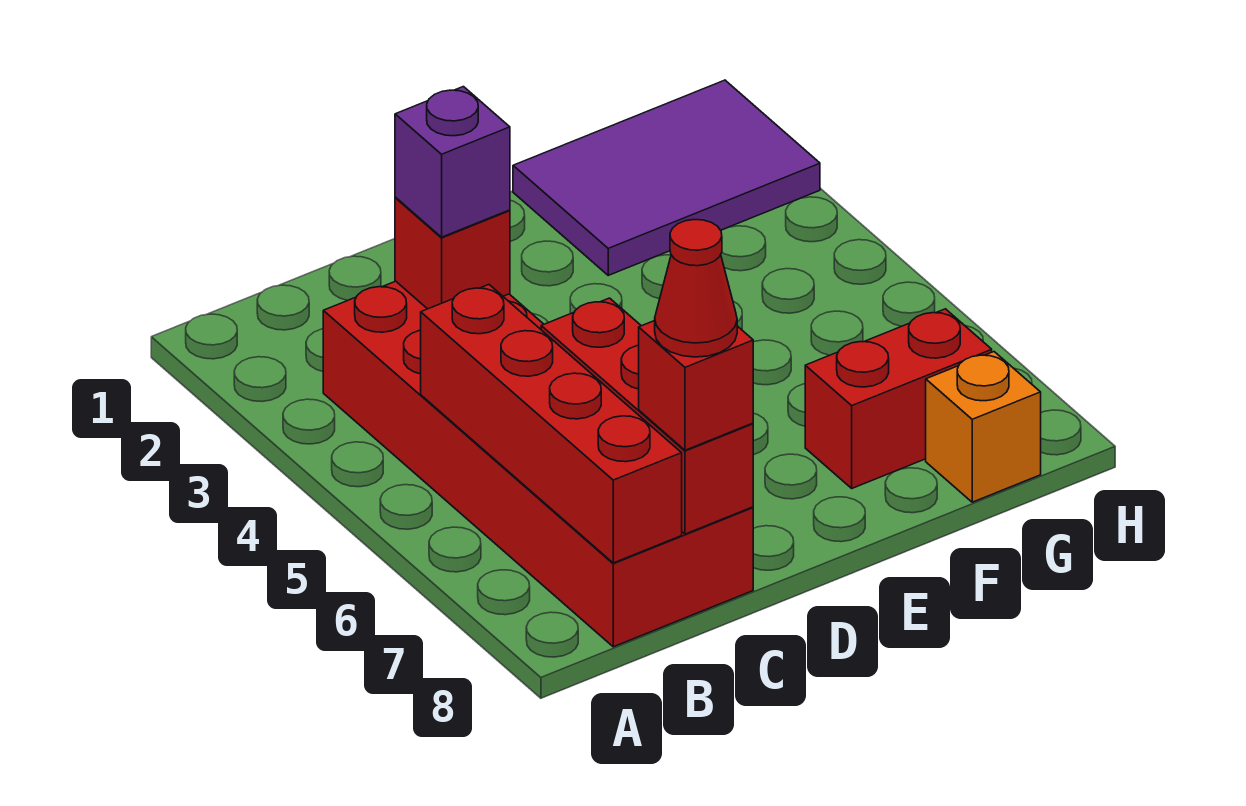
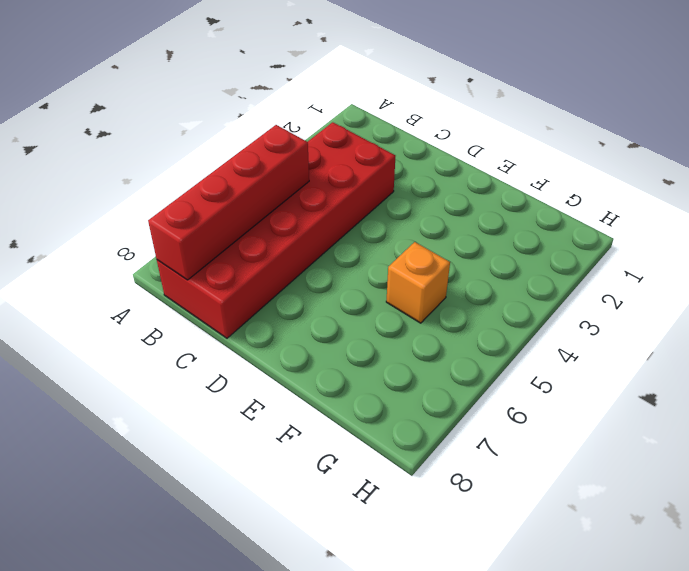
orange 1x1 brick [386,242,450,323] -> orange 1x1 brick moved to [926,352,1041,502]
none -> purple 2x3 tile [513,80,820,275]
none -> red 1x2 brick [805,309,992,488]

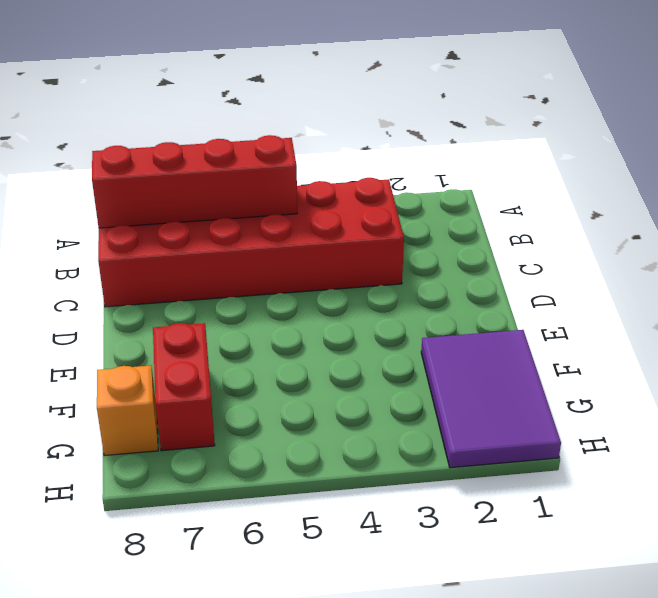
none -> red 1x1 brick [395,198,510,309]
none -> red 1x3 brick [541,298,753,534]

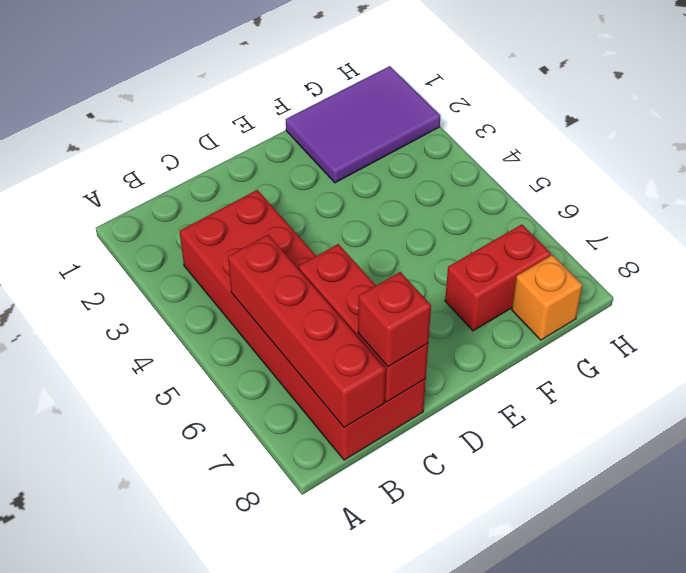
none -> red 1x1 brick [395,198,510,309]
none -> purple 1x1 brick [395,87,510,237]

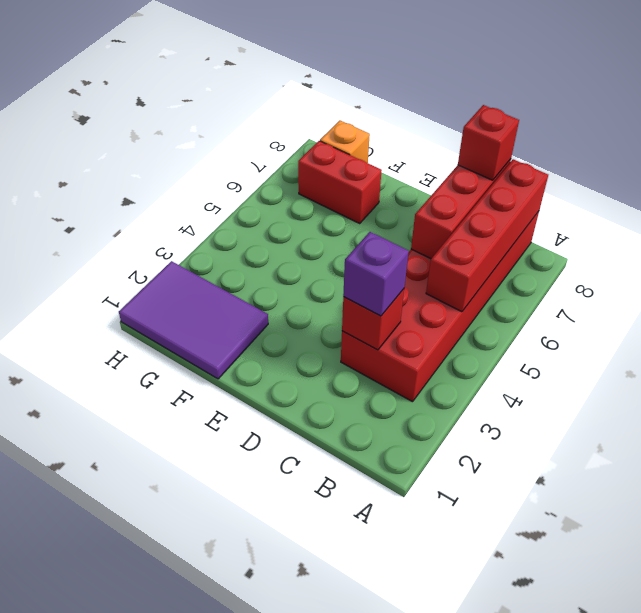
none -> red 1x1 cone [655,220,737,357]

